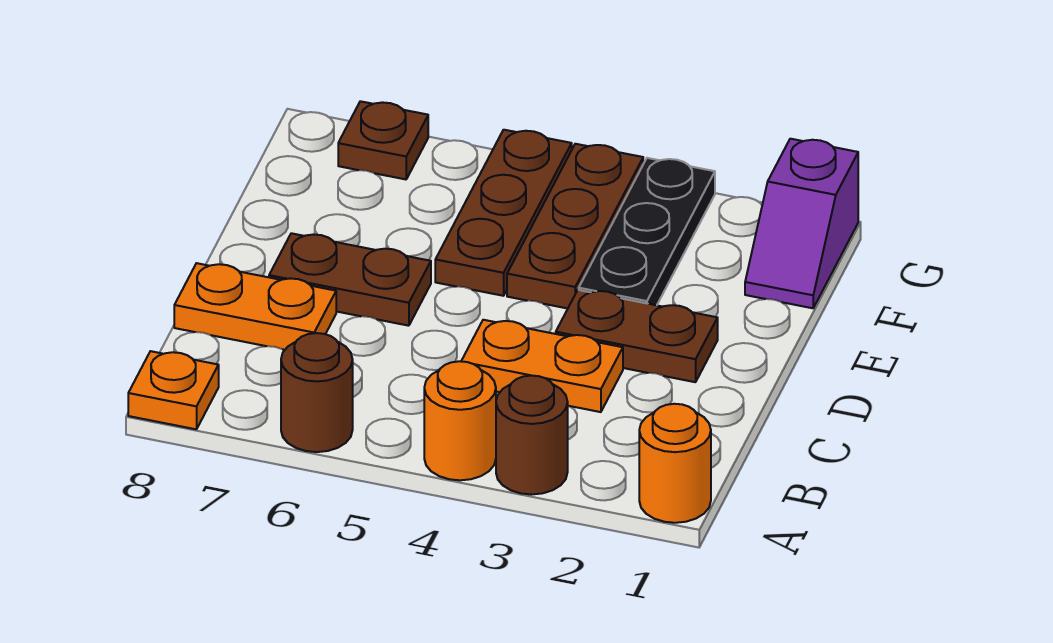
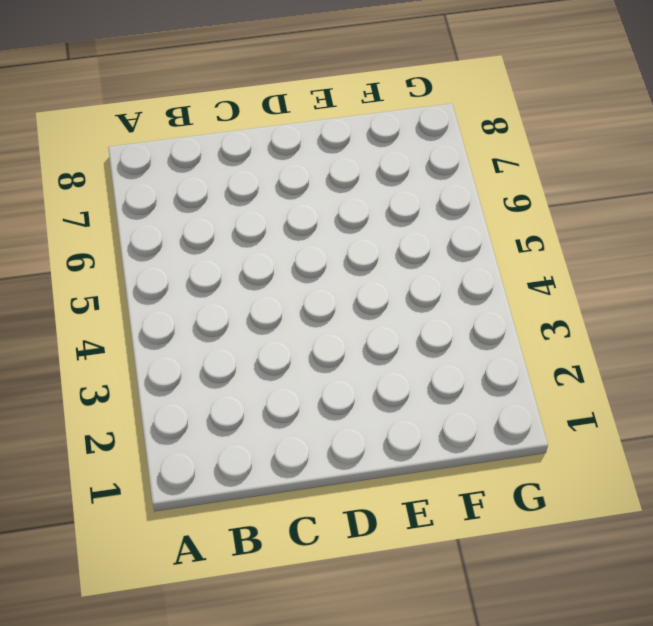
none -> orange 1x1 round brick [639,404,711,523]
none -> brown 1x1 round brick [496,375,568,494]
none -> orange 1x1 round brick [424,361,496,480]

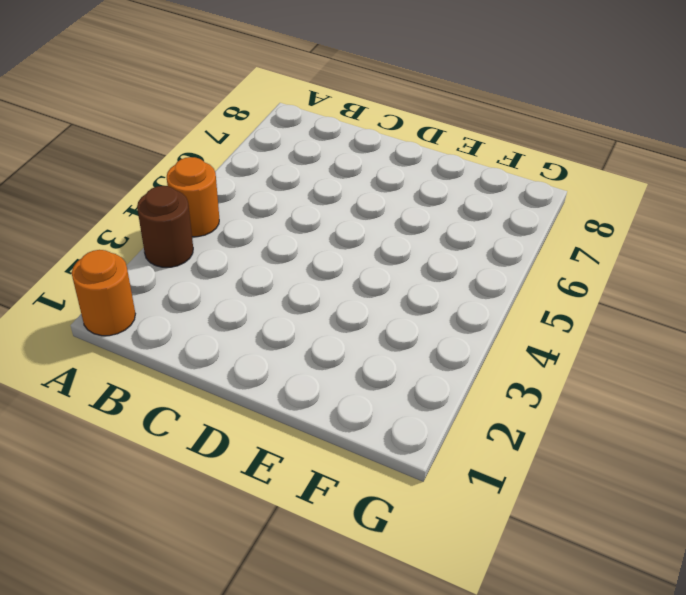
none -> brown 1x1 round brick [281,333,353,452]
none -> orange 1x1 plate [128,351,219,429]
none -> orange 1x2 plate [461,320,623,412]

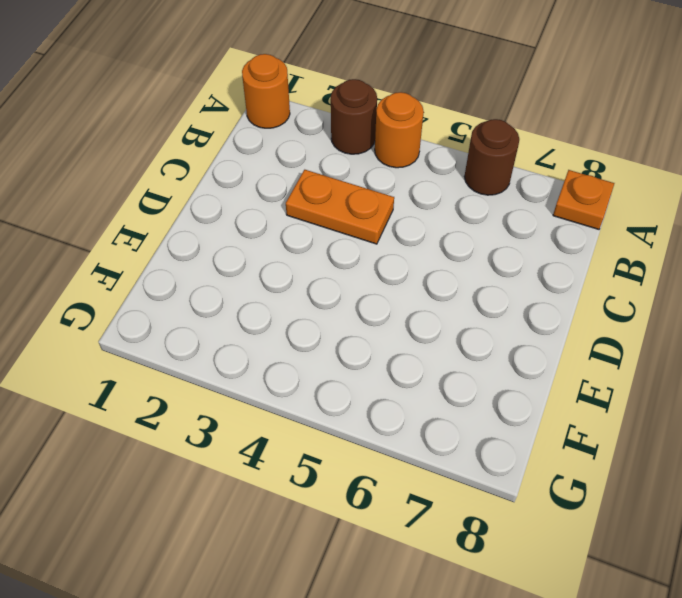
none -> orange 1x2 plate [174,263,336,350]
none -> brown 1x2 plate [556,290,718,382]
none -> brown 1x2 plate [269,233,431,326]

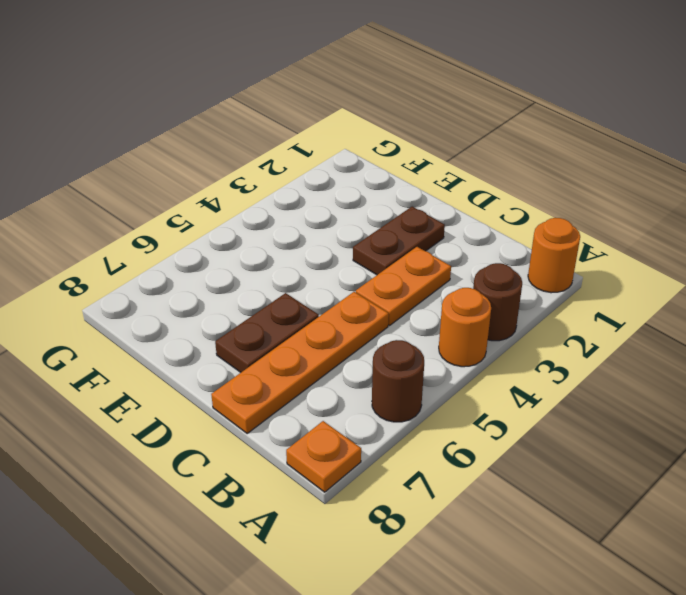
orange 1x4 plate [211,292,389,433] -> orange 1x2 plate [174,263,336,350]
none -> black 1x3 plate [579,158,715,305]
none -> brown 1x3 plate [507,144,643,309]
none -> brown 1x3 plate [435,130,572,296]

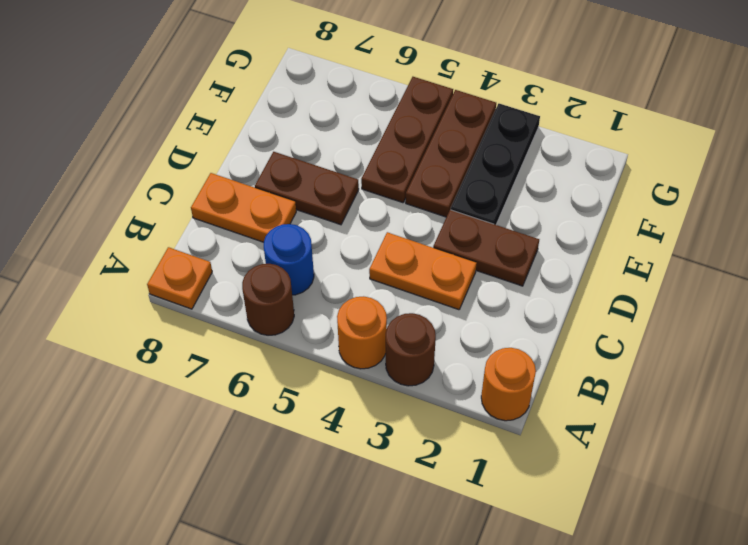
blue 1x1 round brick [264,224,314,295] -> none
none -> purple 1x2 slope [745,139,858,308]
none -> brown 1x1 plate [338,101,428,179]

